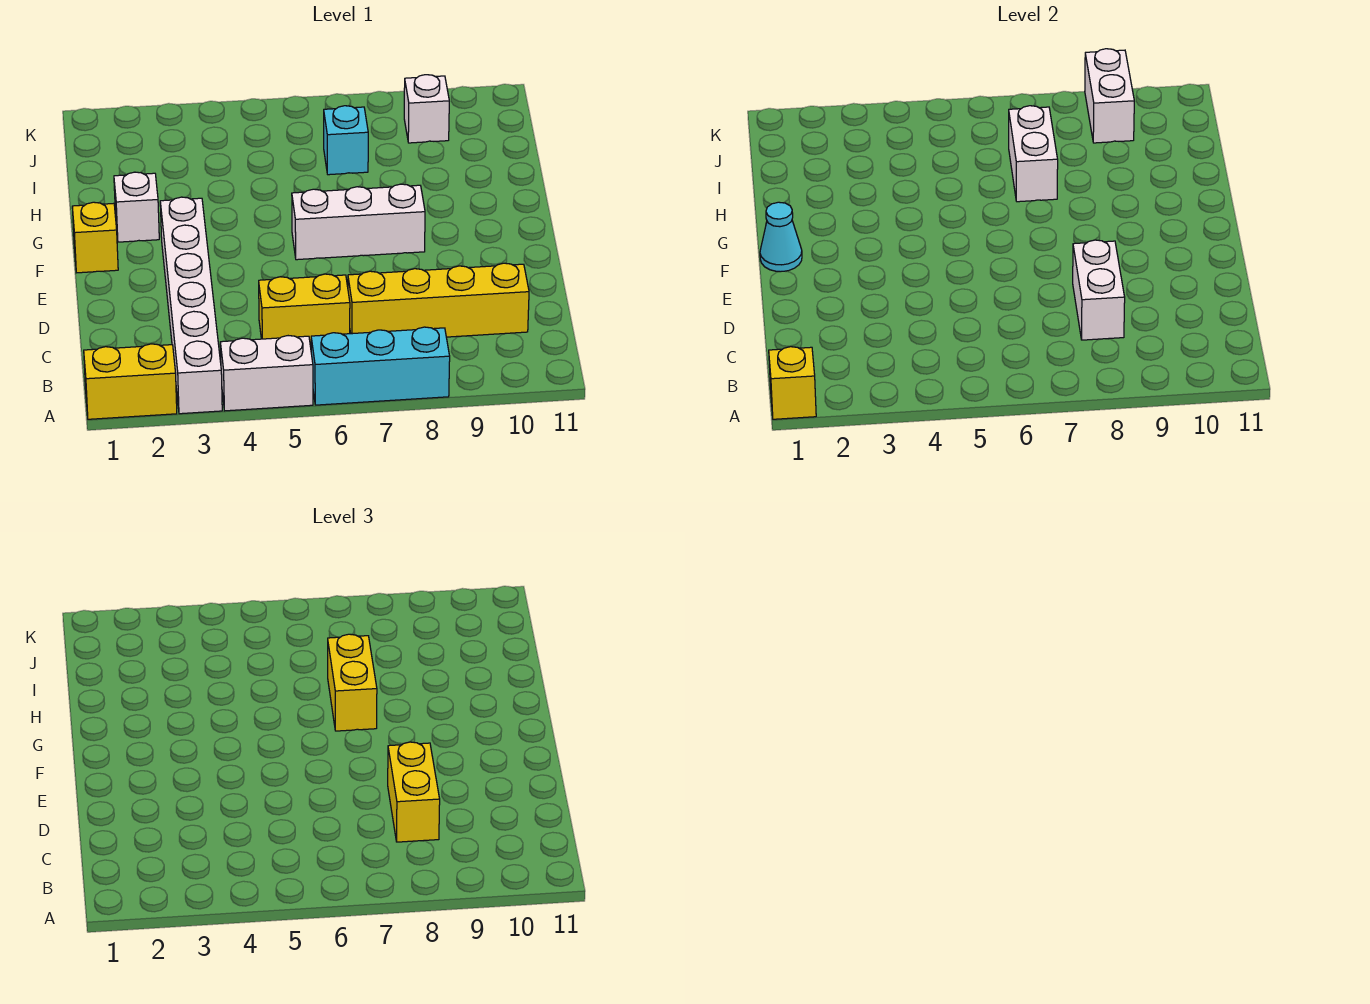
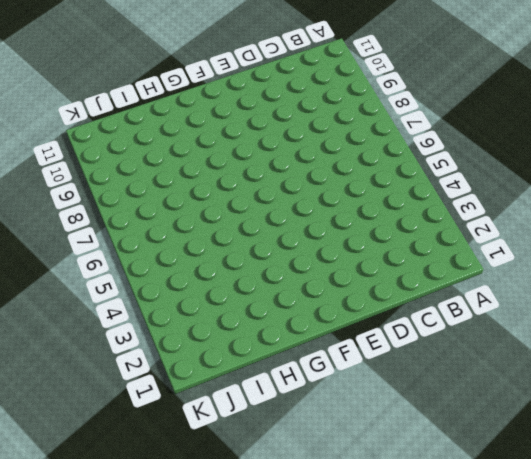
none -> yellow 1x2 brick [84,344,177,419]
none -> white 1x6 brick [160,197,222,414]
none -> white 1x2 brick [220,336,313,411]

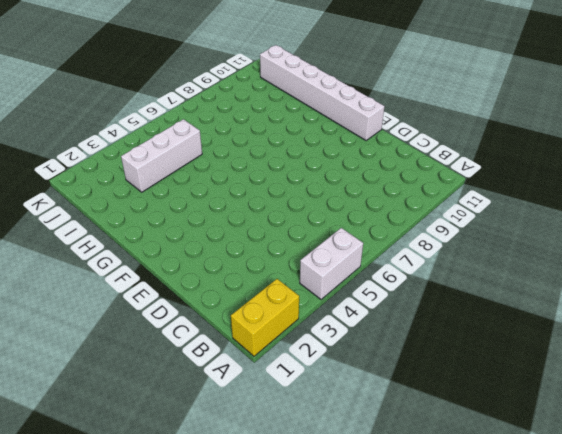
white 1x6 brick [260,45,385,140] -> white 1x6 brick moved to [160,197,222,414]
white 1x3 brick [121,119,202,192] -> white 1x3 brick moved to [292,184,425,260]
none -> cyan 1x3 brick [311,327,450,405]
none -> yellow 1x2 brick [259,274,350,345]
none -> yellow 1x4 brick [348,263,529,337]

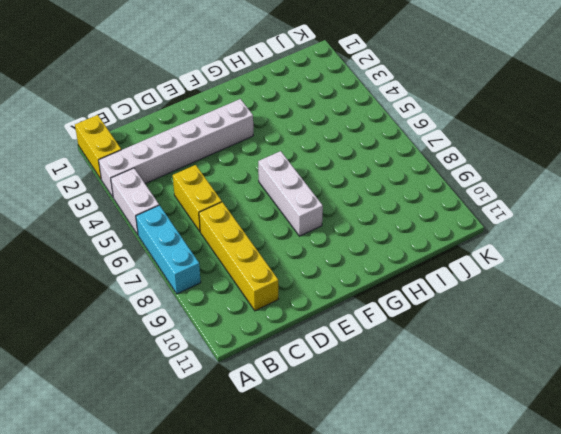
none -> yellow 1x1 brick [72,202,118,273]
none -> white 1x1 brick [114,172,159,242]
none -> cyan 1x1 brick [324,106,368,175]

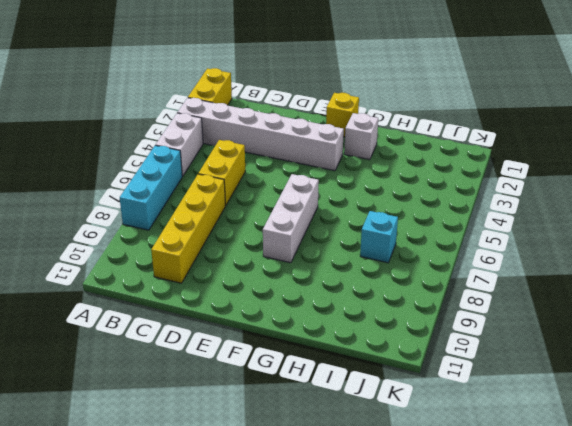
none -> white 1x1 brick [404,75,449,143]
none -> yellow 1x1 brick [769,347,816,419]
none -> white 1x2 brick [1073,240,1125,340]

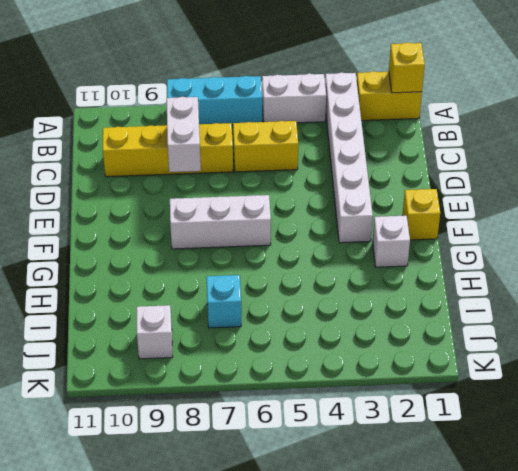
none -> cyan 1x1 cone [760,202,802,272]
none -> white 1x2 brick [1009,106,1058,202]
none -> white 1x2 brick [1085,49,1134,143]

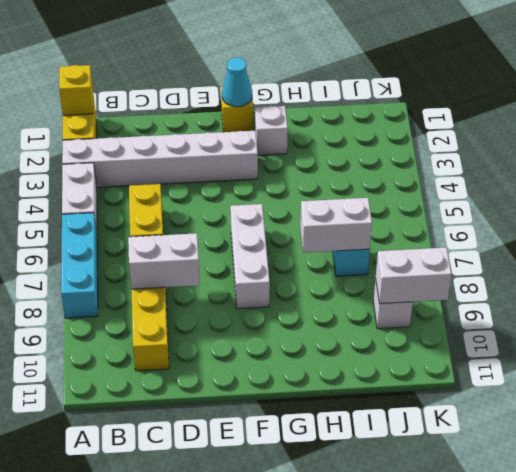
none -> yellow 1x2 brick [388,742,440,842]
none -> yellow 1x2 brick [328,634,377,731]

